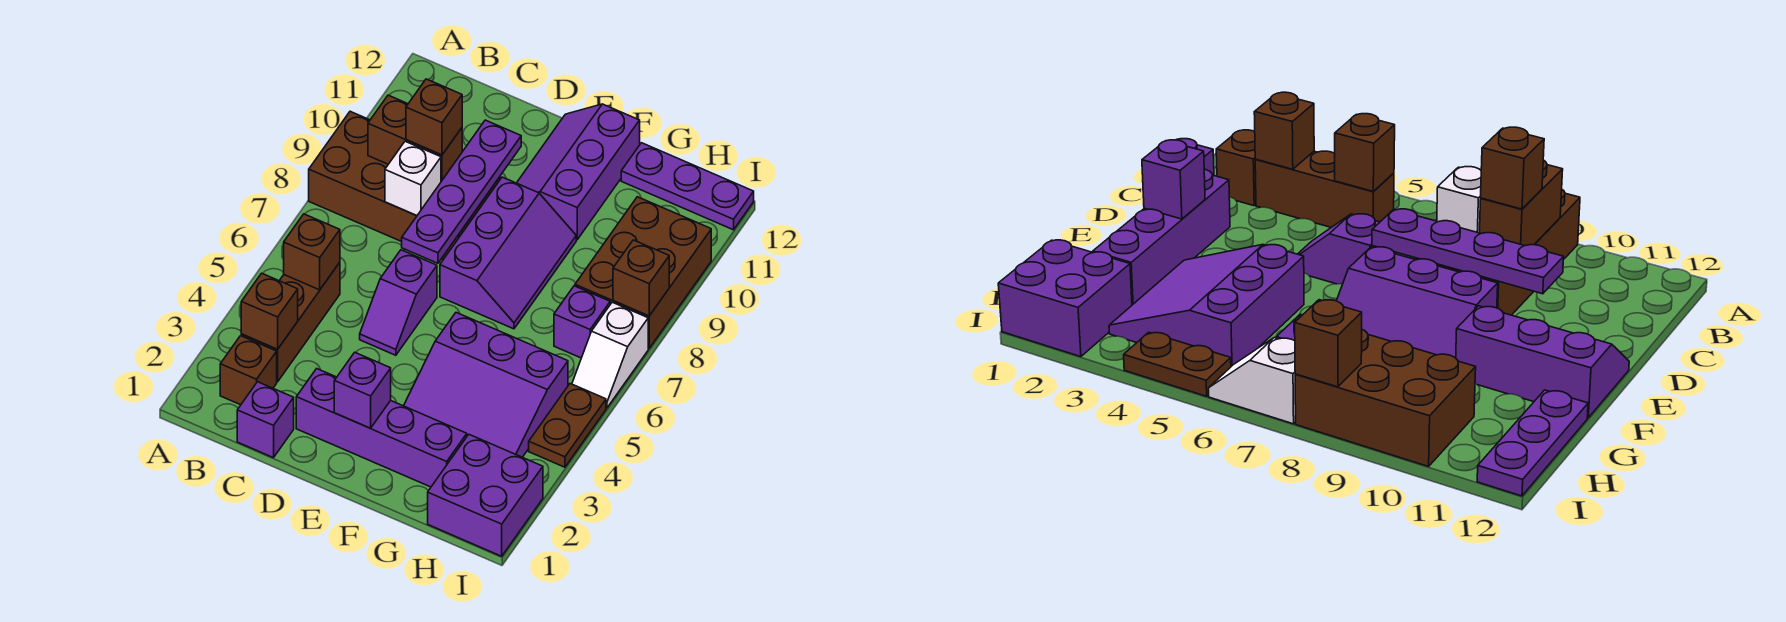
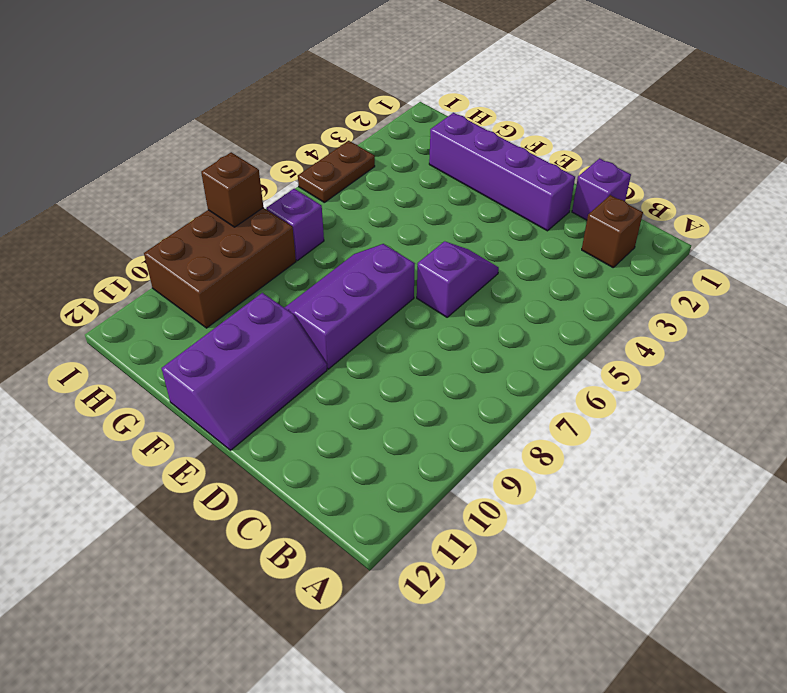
none -> brown 2x4 brick [309,111,500,260]
none -> brown 1x3 brick [241,262,340,382]
none -> purple 3x3 slope [404,313,568,457]

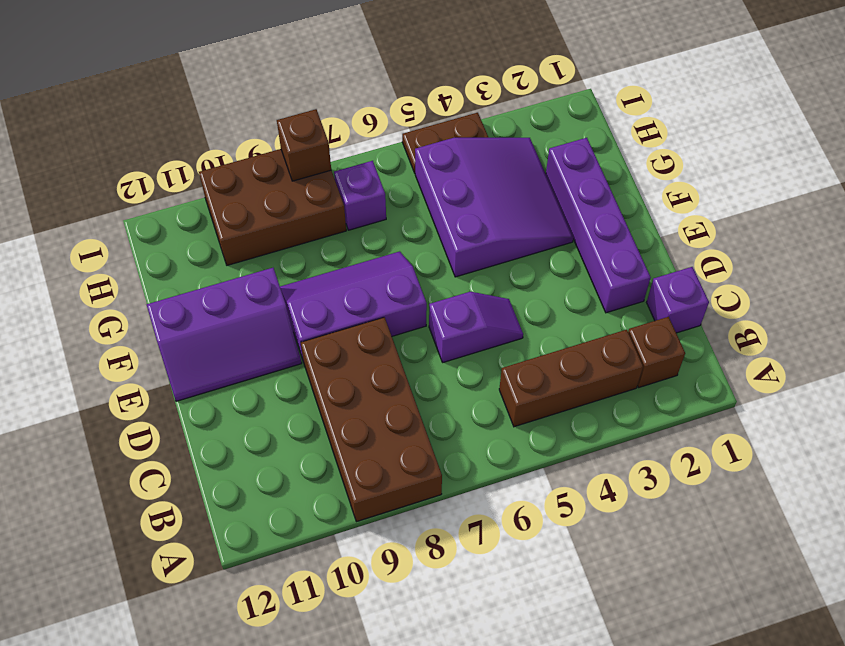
none -> purple 1x3 plate [621,143,754,230]
none -> purple 2x2 brick [428,435,543,556]
none -> white 1x2 slope [572,302,648,408]

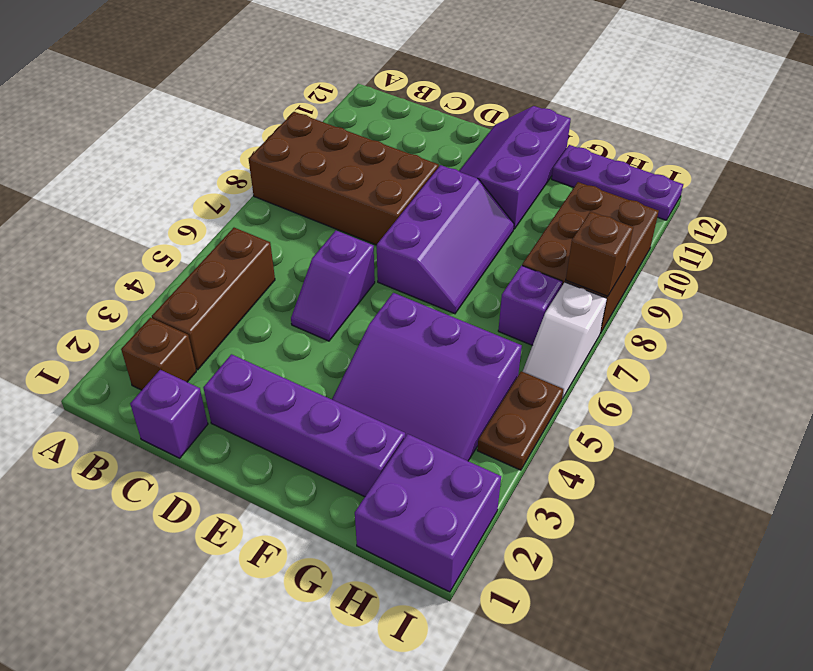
none -> brown 1x1 brick [241,273,298,349]
none -> brown 1x1 brick [284,214,340,290]
none -> brown 1x2 brick [368,95,462,181]

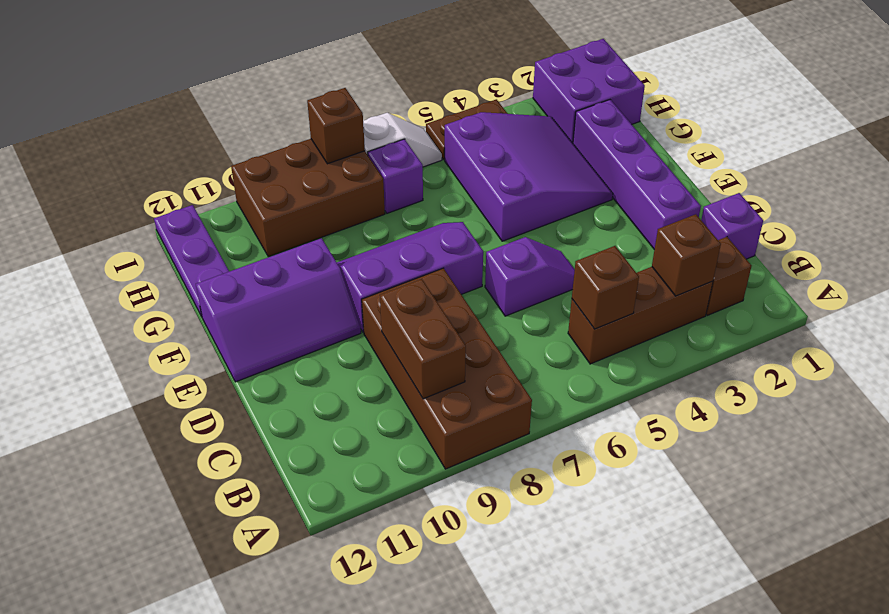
none -> white 1x1 brick [385,141,441,216]
none -> purple 1x4 plate [402,120,521,263]
none -> purple 1x1 brick [334,352,391,428]

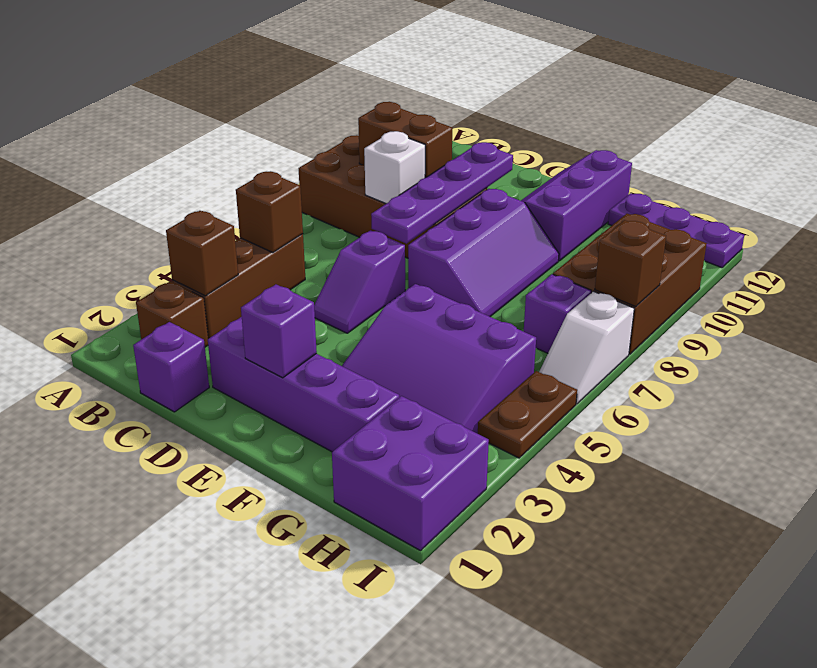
none -> brown 1x1 brick [406,79,462,155]

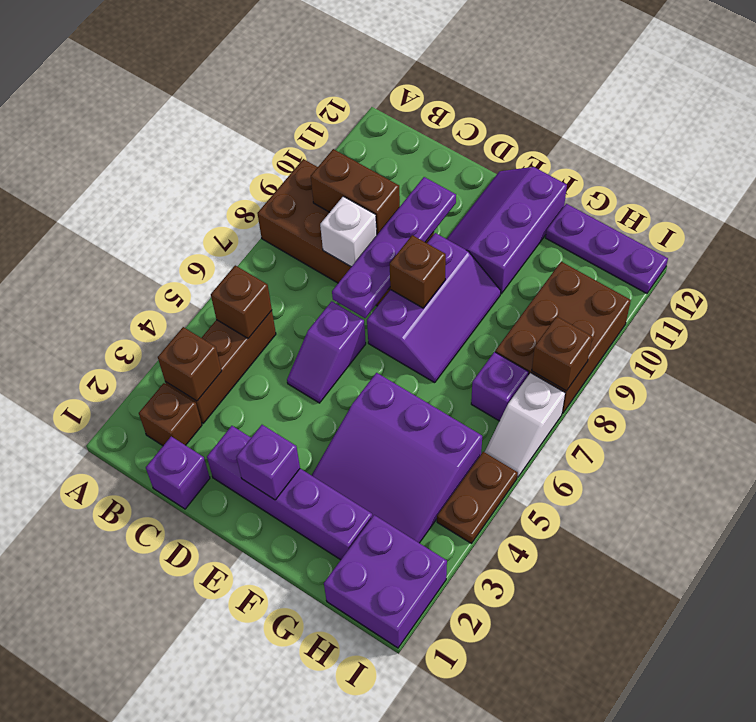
brown 1x1 brick [390,235,446,308] -> brown 1x1 brick moved to [406,79,462,155]

